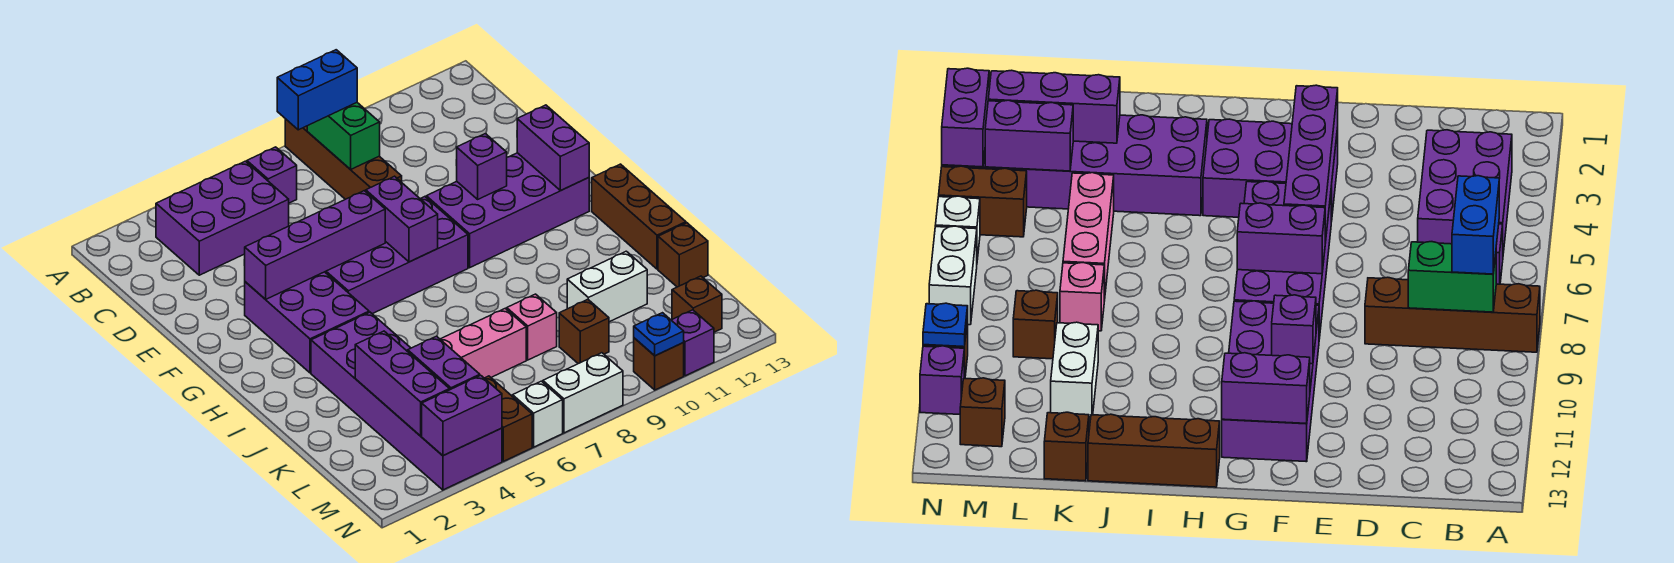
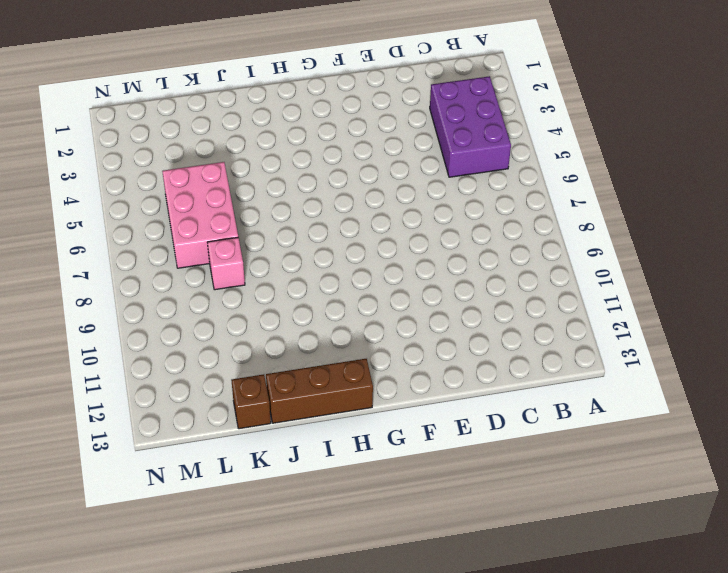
pink 2x3 brick [162,162,238,268] -> pink 1x3 brick [440,308,526,378]
none -> brown 1x4 brick [285,119,402,199]
none -> purple 1x1 brick [247,147,297,203]
none -> purple 2x3 brick [245,272,369,373]

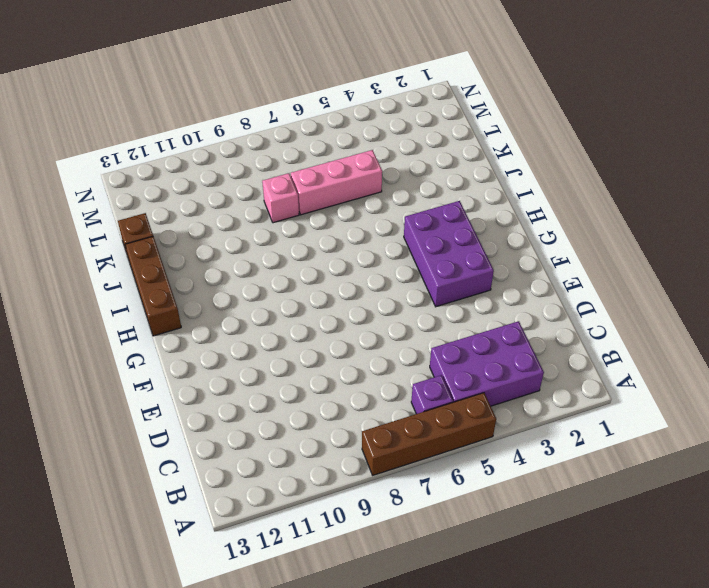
brown 1x4 brick [362,393,496,475] -> brown 1x4 brick turned to [285,119,402,199]
none -> purple 2x4 brick [325,197,468,314]
none -> purple 2x4 brick [426,153,589,268]
none -> purple 2x6 brick [311,312,502,490]

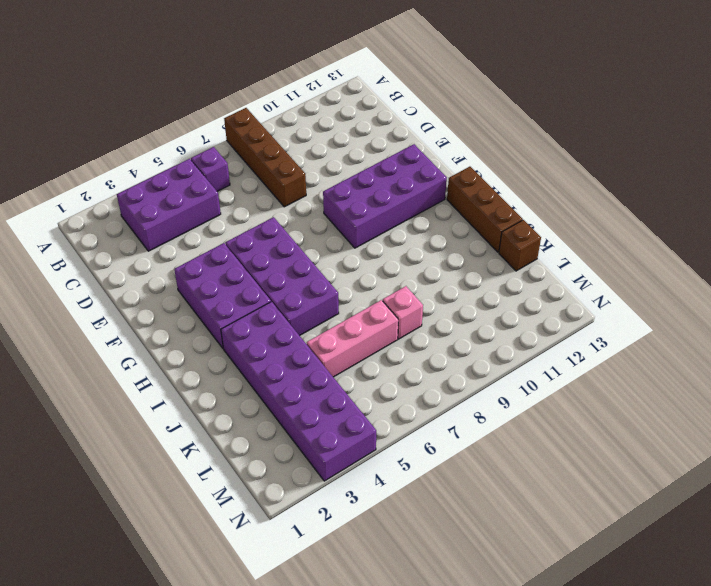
purple 2x4 brick [225,217,339,336] -> purple 2x4 brick turned to [325,197,468,314]
none -> white 1x2 brick [567,251,647,322]
none -> brown 1x1 brick [559,300,609,364]
none -> brown 1x2 brick [485,376,532,461]

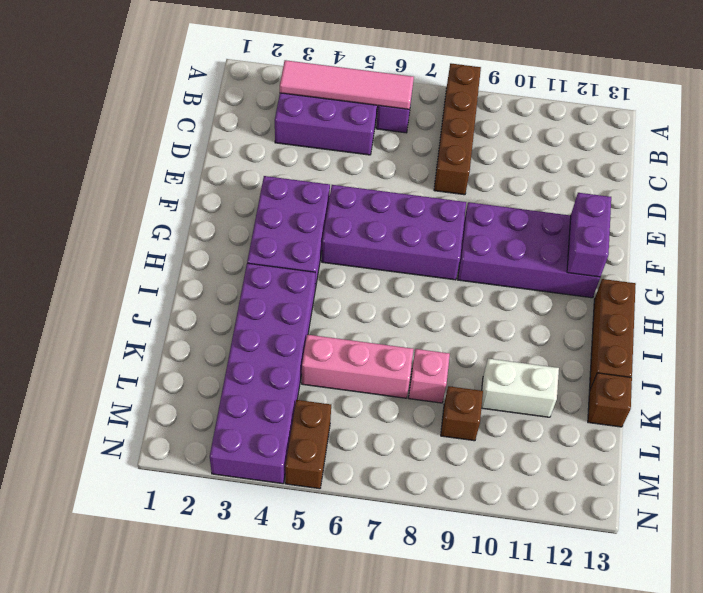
pink 1x4 tile [280,60,414,109] -> none
none -> brown 1x1 brick [672,276,722,332]
none -> white 1x1 brick [513,381,563,447]
none -> white 1x2 brick [543,353,623,433]

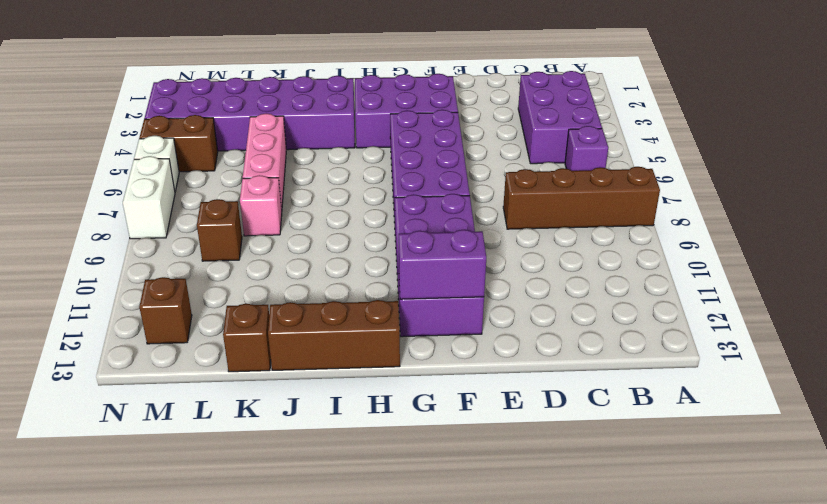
none -> white 1x2 brick [567,251,647,322]
none -> brown 1x1 brick [634,338,684,390]
none -> purple 1x1 brick [672,310,714,376]

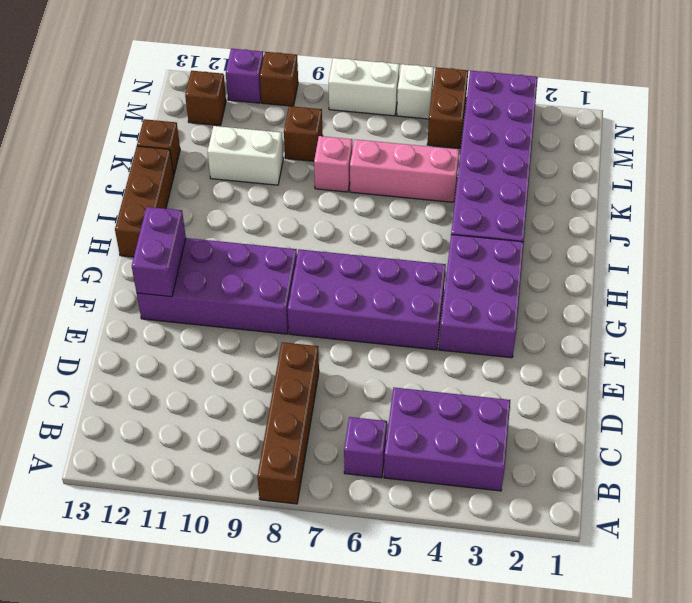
none -> green 1x2 brick [307,103,380,170]
none -> purple 1x4 brick [245,191,385,299]
none -> purple 1x2 brick [366,176,438,262]

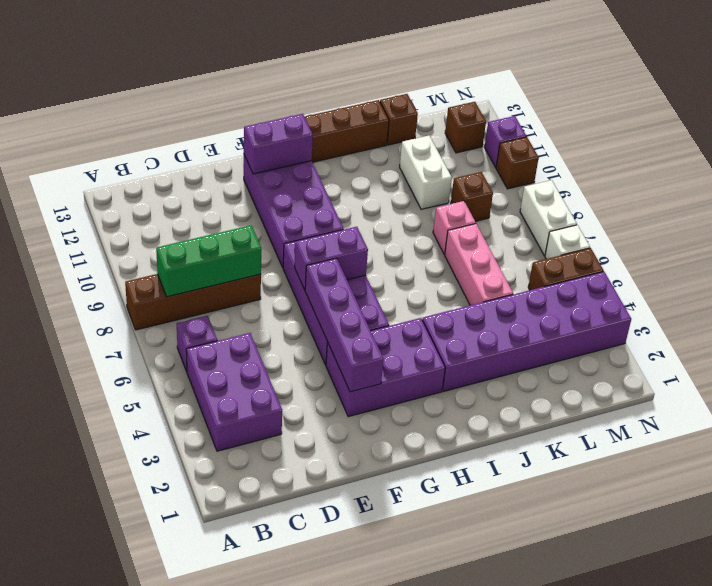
green 1x3 brick [156,225,261,297] -> green 1x2 brick [307,103,380,170]
none -> purple 1x1 brick [457,134,507,199]
none -> purple 1x3 brick [355,331,450,436]
none -> purple 1x2 brick [408,336,480,390]

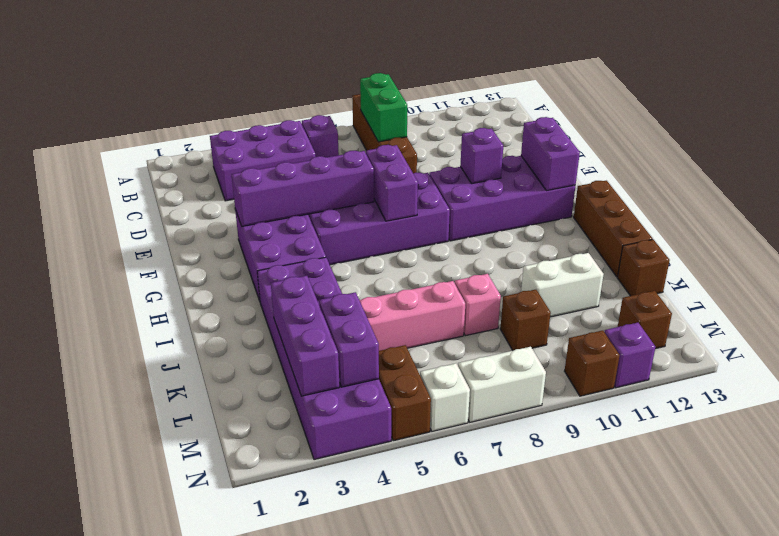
none -> purple 1x2 brick [422,375,502,456]
none -> blue 1x1 plate [634,313,684,356]
none -> blue 1x2 brick [277,50,357,130]

